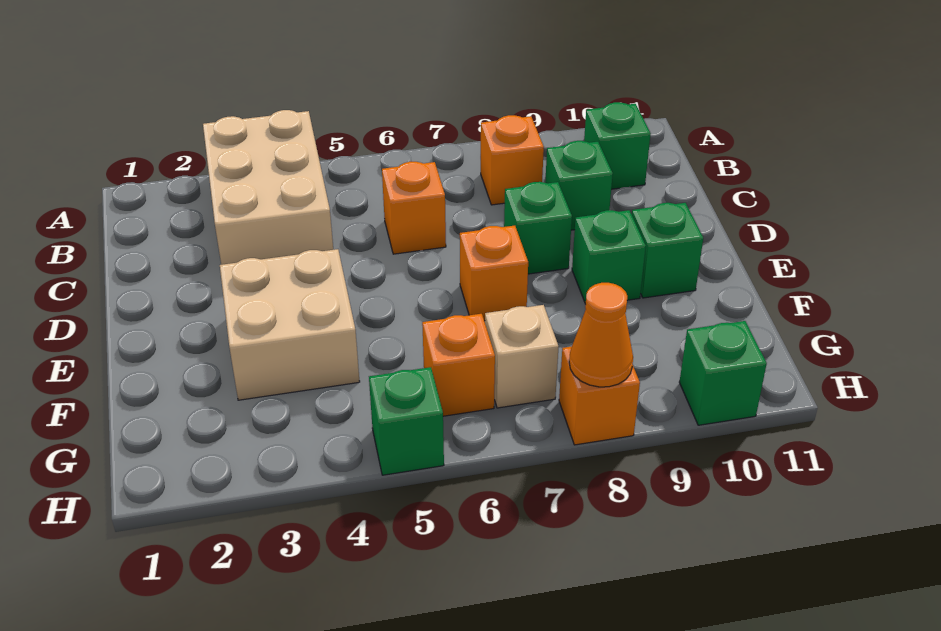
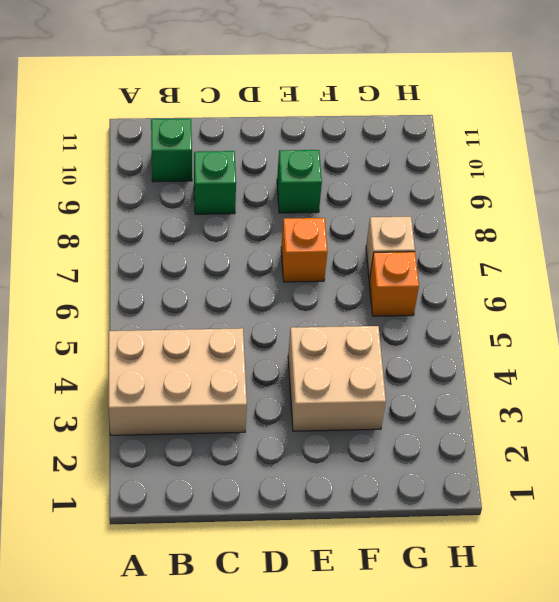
none -> orange 1x1 brick [481,115,544,205]
none -> orange 1x1 brick [382,162,446,254]
none -> green 1x1 brick [504,182,572,274]

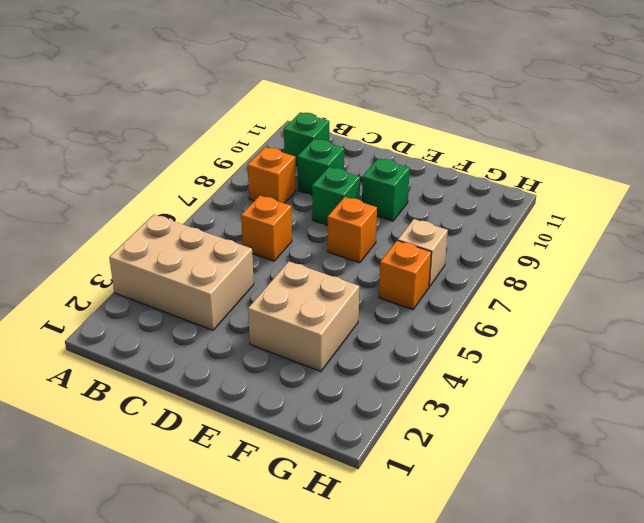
none -> green 1x1 brick [632,203,703,298]
none -> green 1x1 brick [369,367,444,475]
none -> orange 1x1 brick [559,346,640,445]

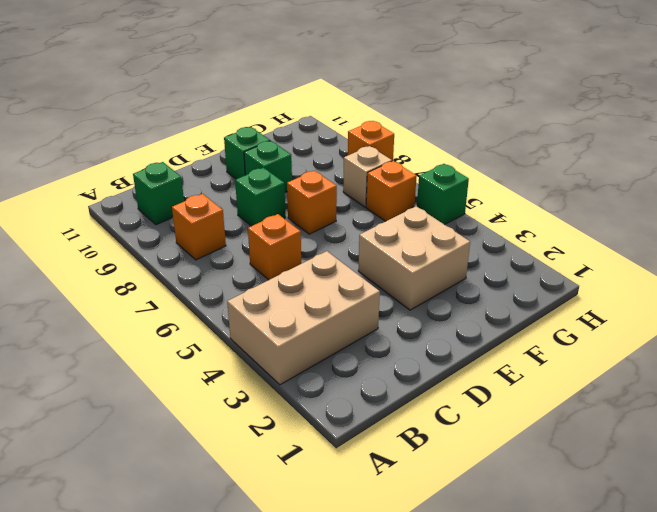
none -> green 1x1 brick [545,141,613,230]
none -> green 1x1 brick [679,321,767,425]
none -> orange 1x1 cone [569,283,633,387]

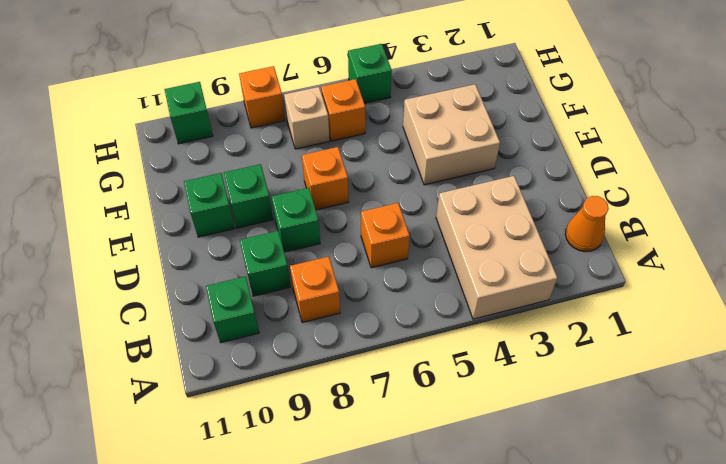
orange 1x1 cone [565,196,609,252] -> orange 1x1 cone moved to [569,283,633,387]

